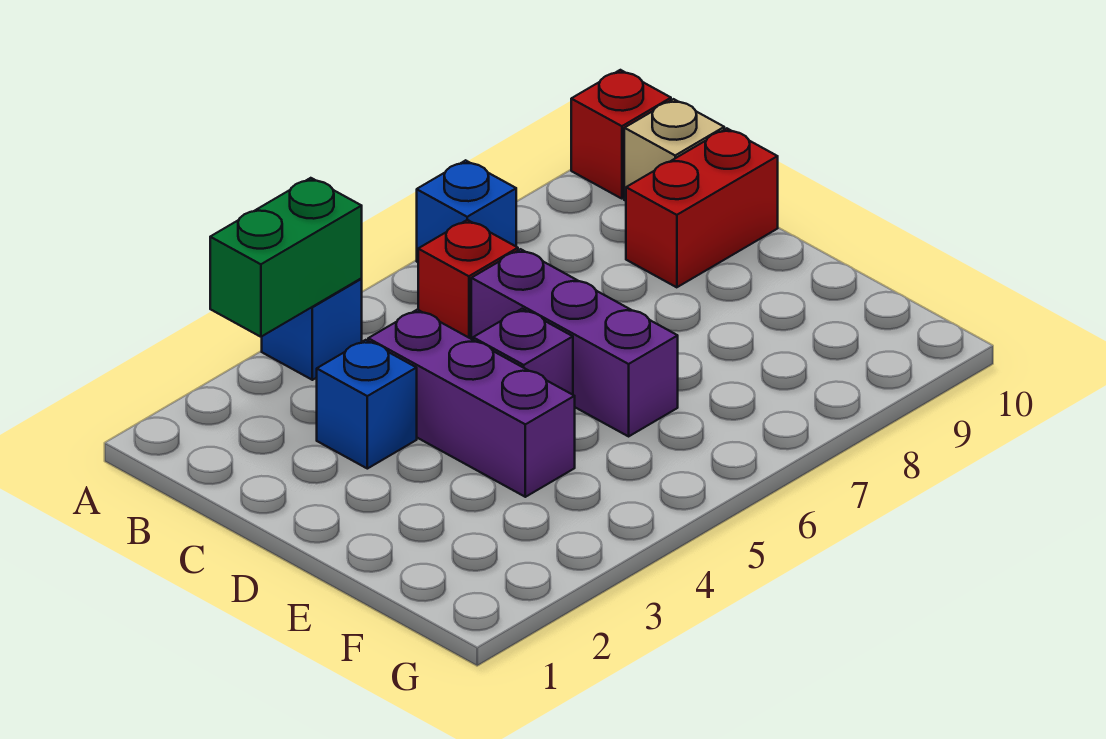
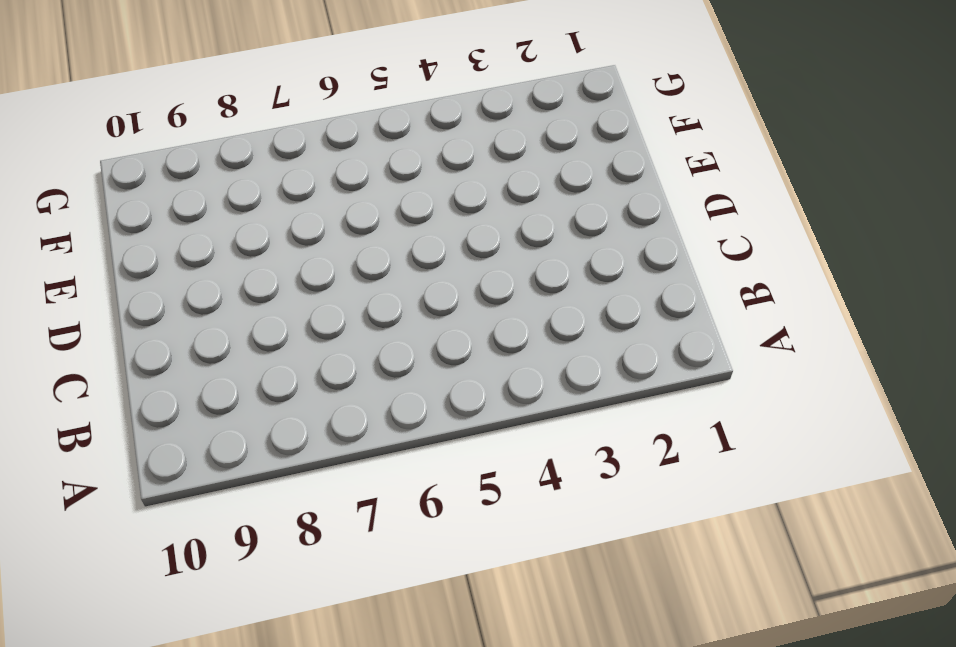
none -> blue 1x1 brick [262,279,362,380]
none -> blue 1x1 brick [417,160,516,262]

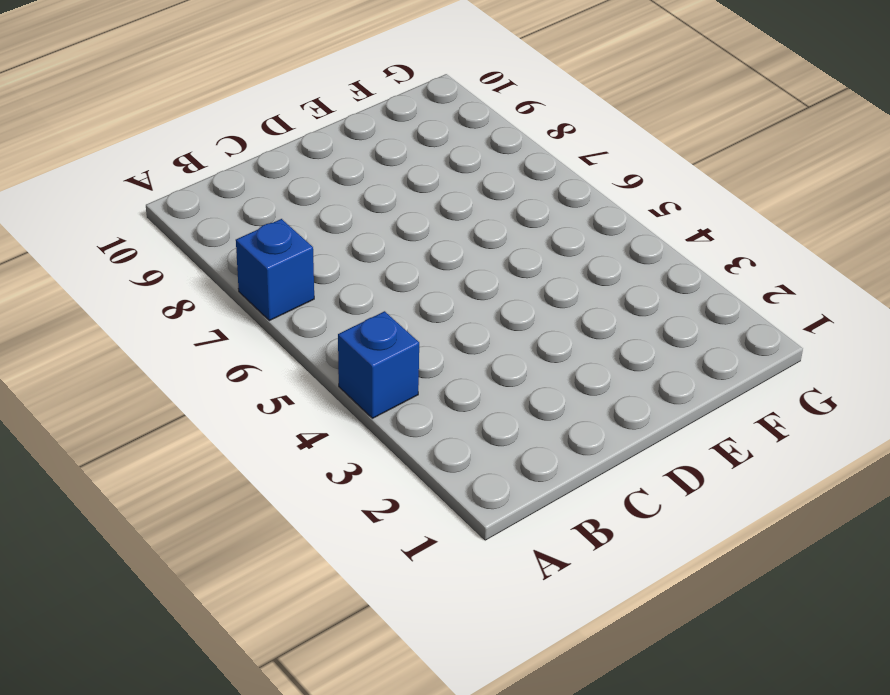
none -> red 1x1 brick [571,70,671,199]
none -> red 1x1 brick [418,220,518,339]

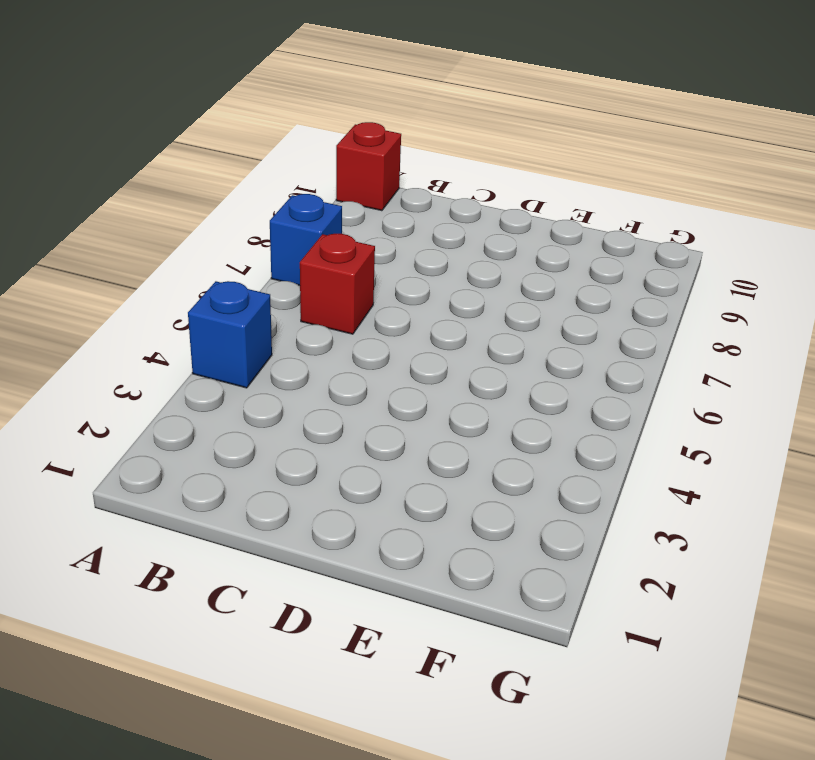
none -> tan 1x1 brick [624,99,724,201]
none -> blue 1x1 brick [317,340,417,469]

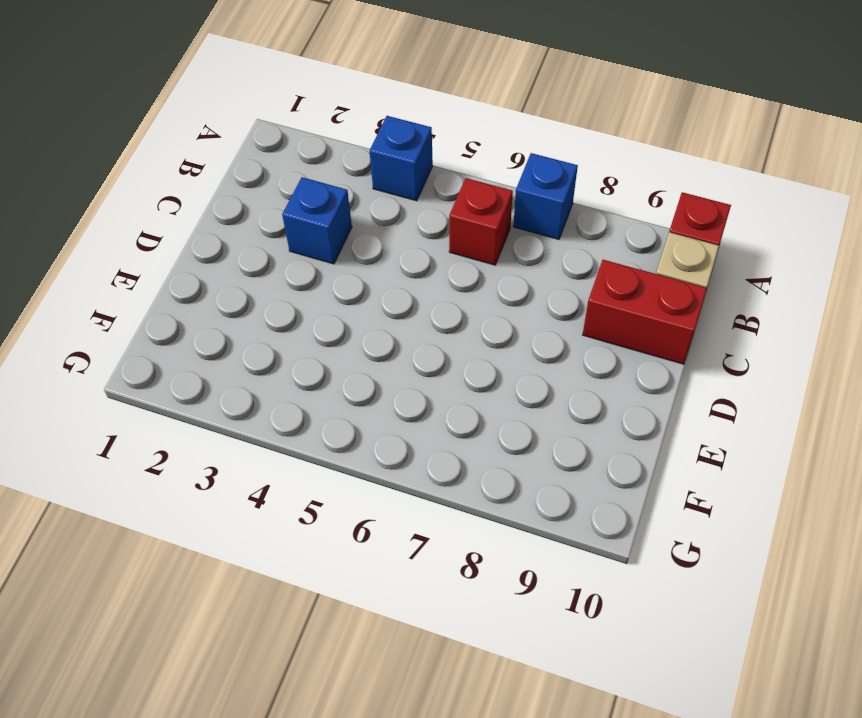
none -> purple 1x3 brick [368,310,575,497]
none -> purple 1x3 brick [471,249,678,436]

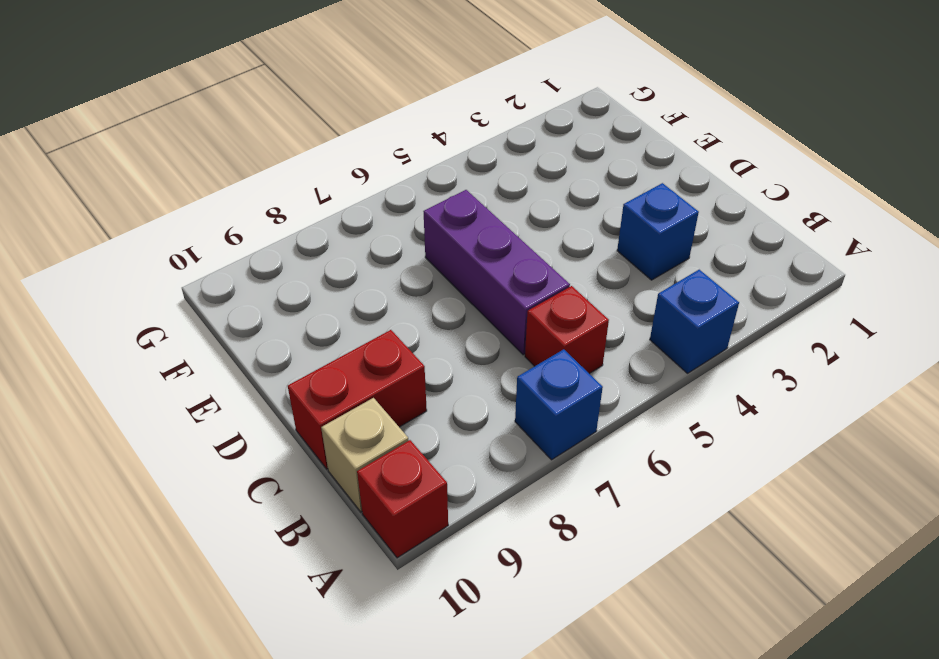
none -> purple 1x3 brick [368,310,575,497]
none -> purple 1x1 brick [473,309,573,395]

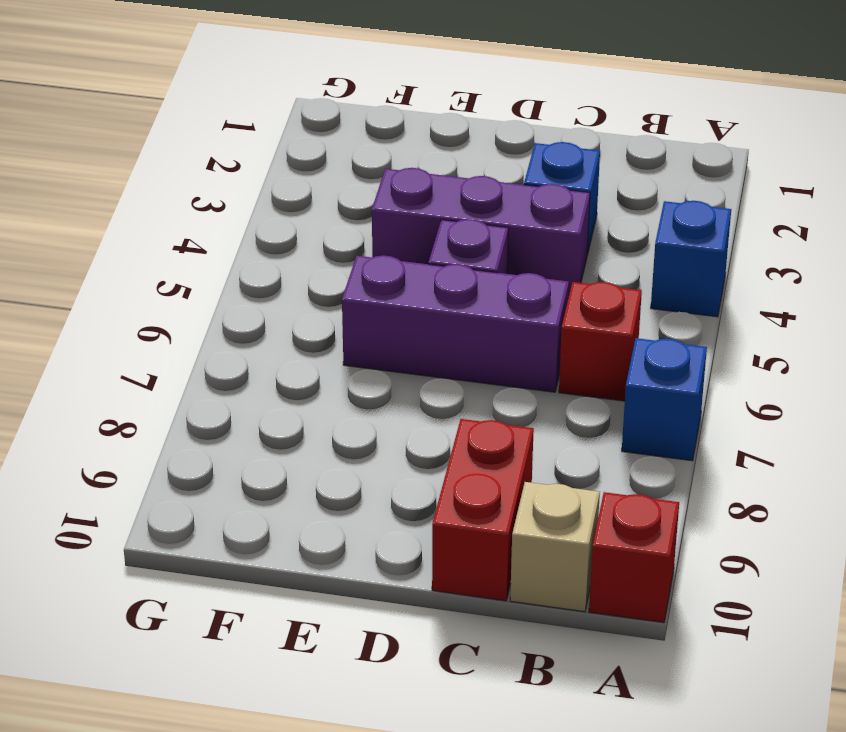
none -> green 1x2 brick [210,178,362,337]

